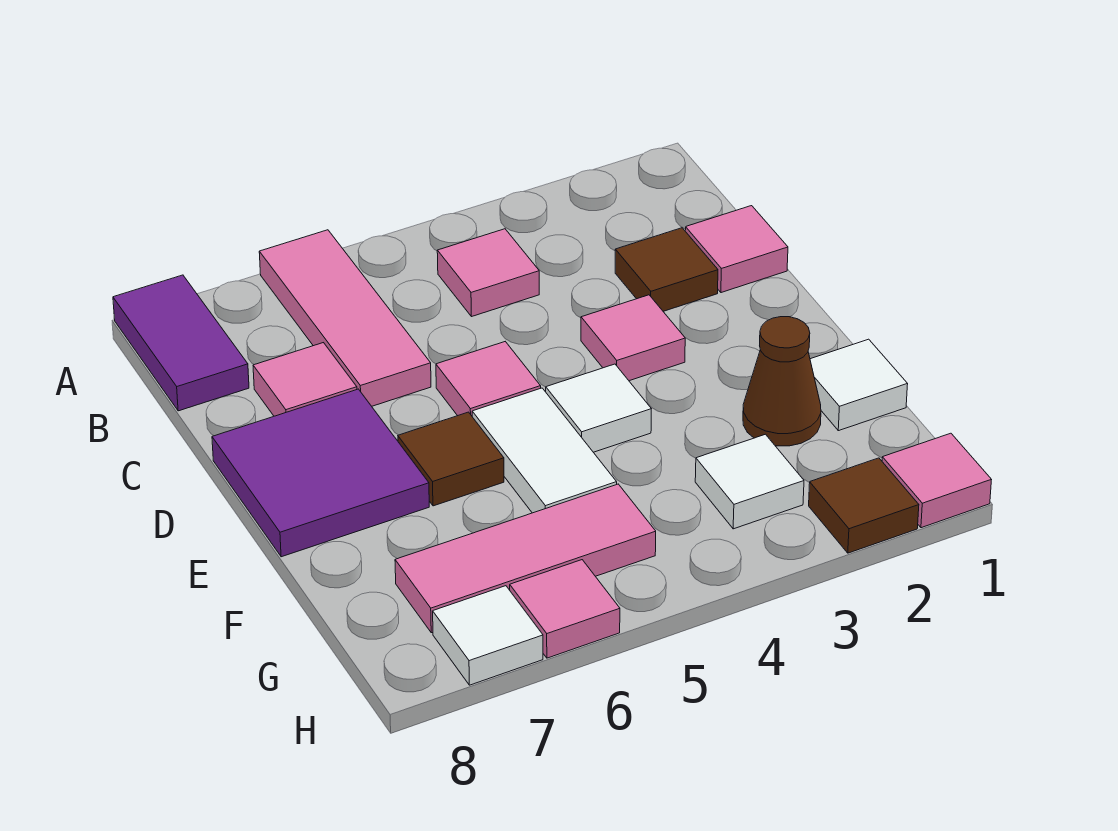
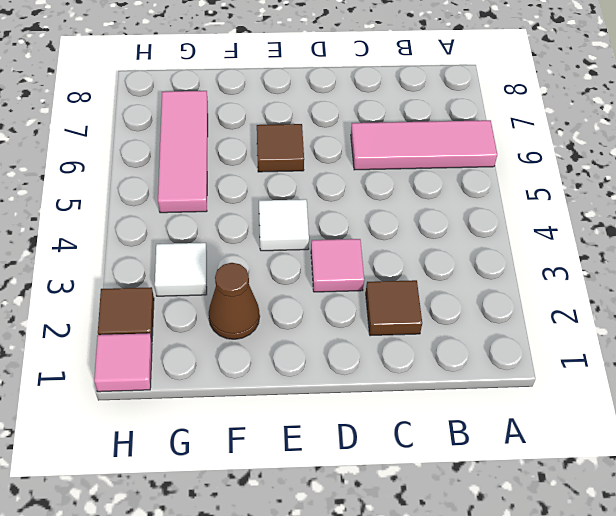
none -> purple 1x2 tile [113,275,249,411]
none -> pink 1x1 tile [437,229,539,317]
none -> pink 1x1 tile [685,206,788,293]

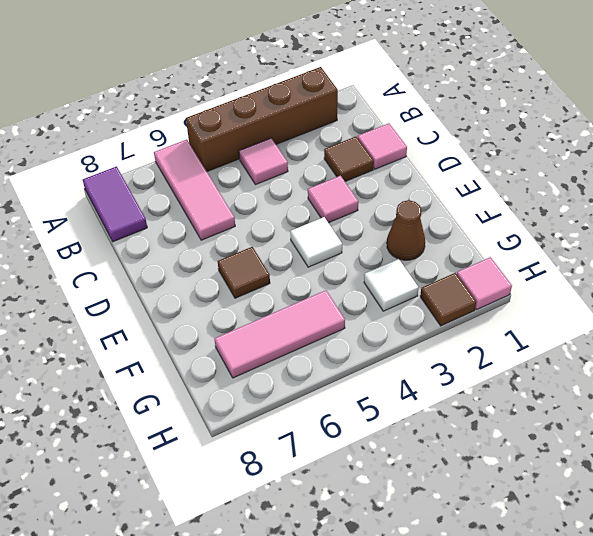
brown 1x4 brick [186,67,338,171] -> none
none -> pink 1x1 tile [253,343,357,416]
none -> pink 1x1 tile [436,342,541,416]
none -> purple 2x2 tile [212,389,429,557]

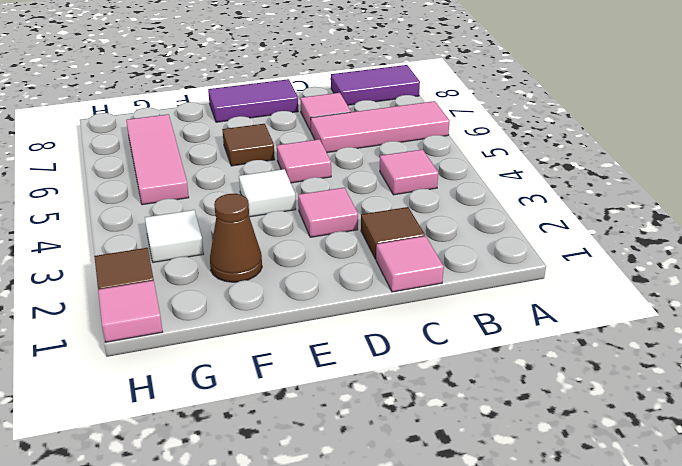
purple 1x2 tile [208,79,298,122] -> purple 2x2 tile [212,389,429,557]
none -> white 1x2 tile [472,388,617,513]
none -> white 1x1 tile [810,339,908,431]
none -> pink 1x1 tile [510,560,620,658]

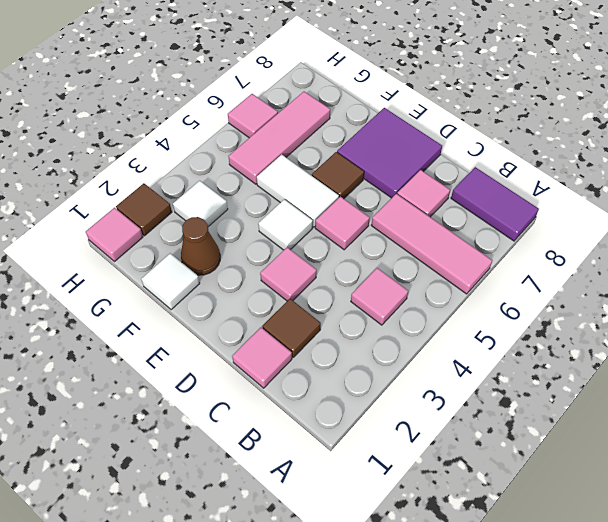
none -> white 1x1 tile [433,586,543,685]

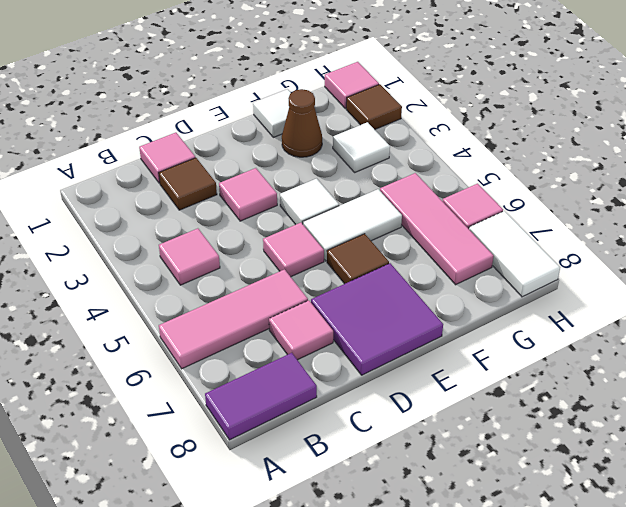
white 1x2 tile [469,211,560,297] -> white 1x1 tile [433,586,543,685]

